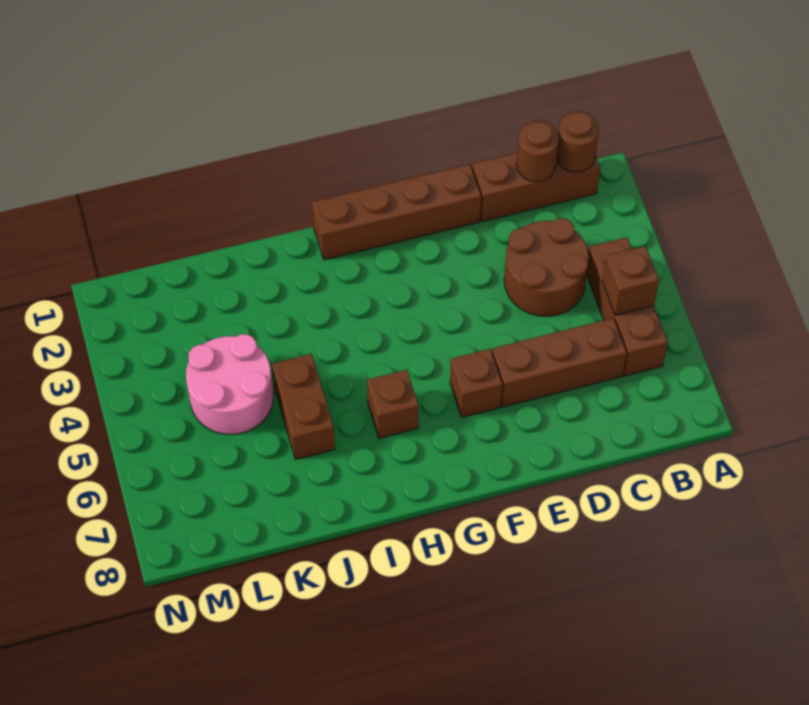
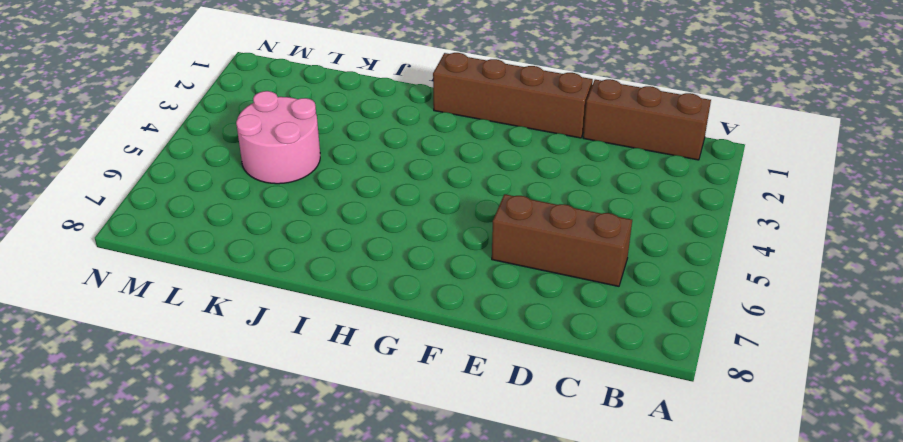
none -> brown 1x3 brick [587,237,668,376]
none -> brown 2x2 round brick [504,218,589,316]
none -> brown 1x1 brick [450,349,502,417]

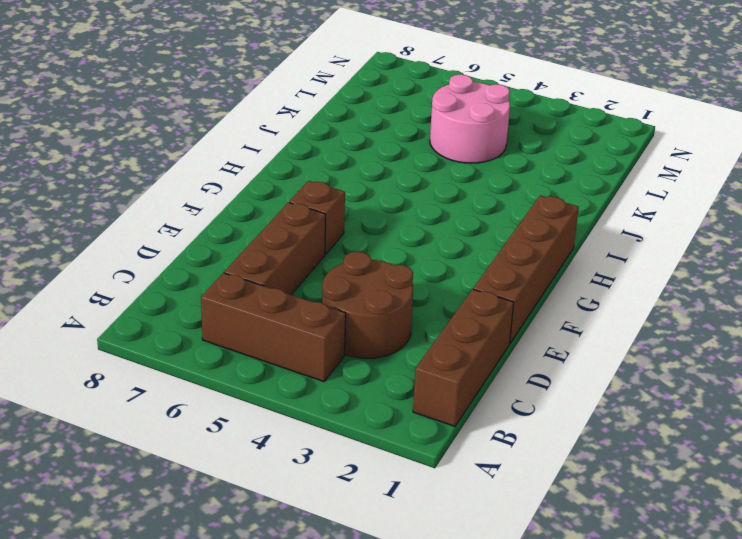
none -> brown 1x1 brick [367,370,418,438]
none -> brown 1x2 brick [272,354,335,460]
none -> brown 1x1 round brick [557,112,599,172]

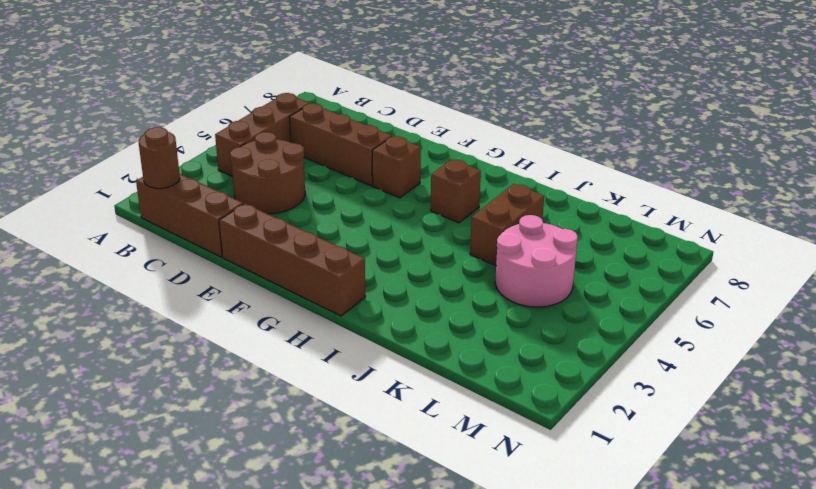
none -> brown 1x1 brick [602,246,659,315]
none -> brown 1x1 round brick [516,121,559,182]

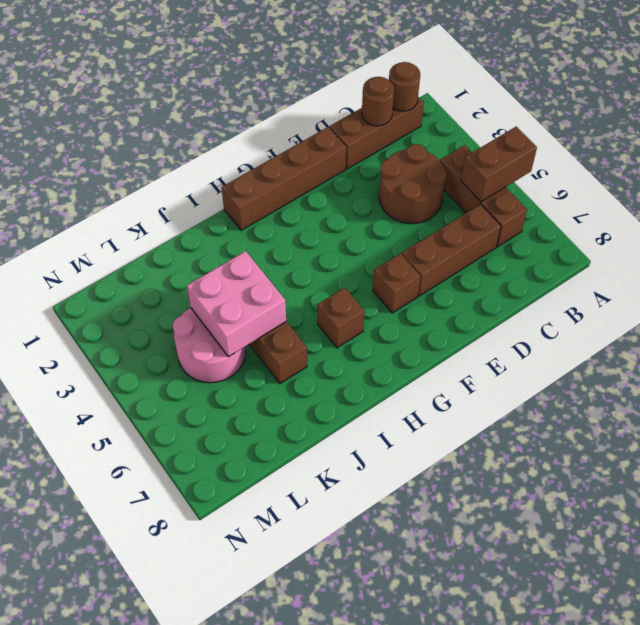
brown 1x2 brick [461,127,537,202] -> brown 1x1 brick [602,246,659,315]
pink 2x2 brick [187,251,286,357] -> none

